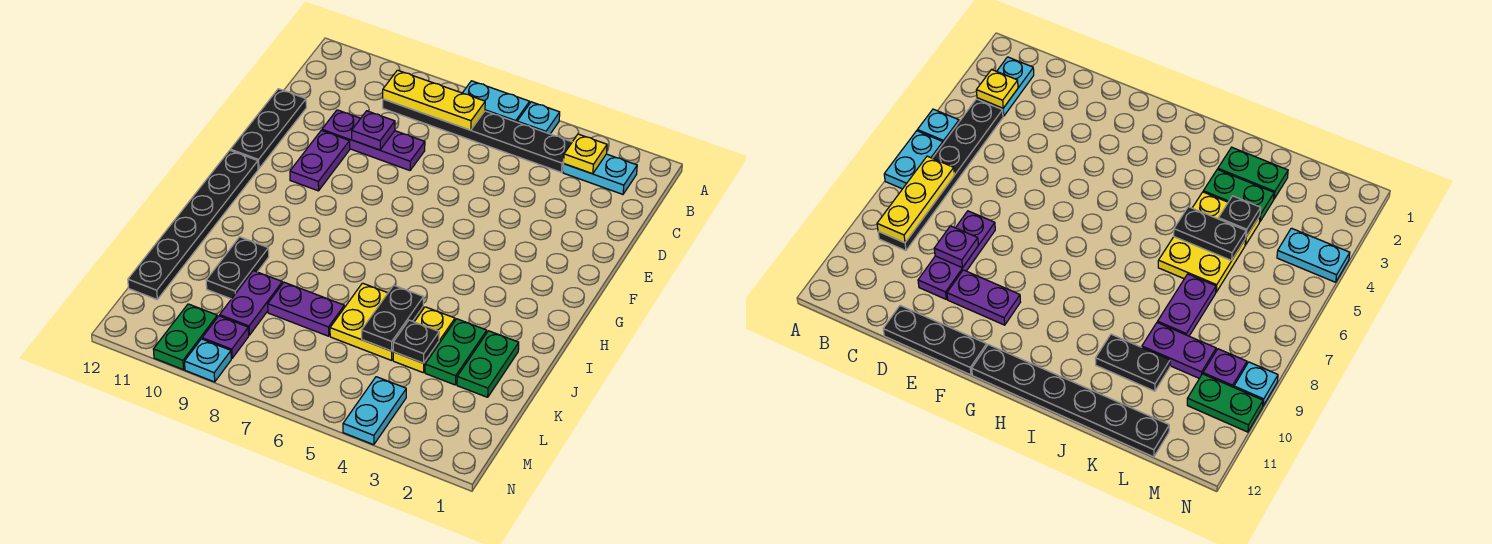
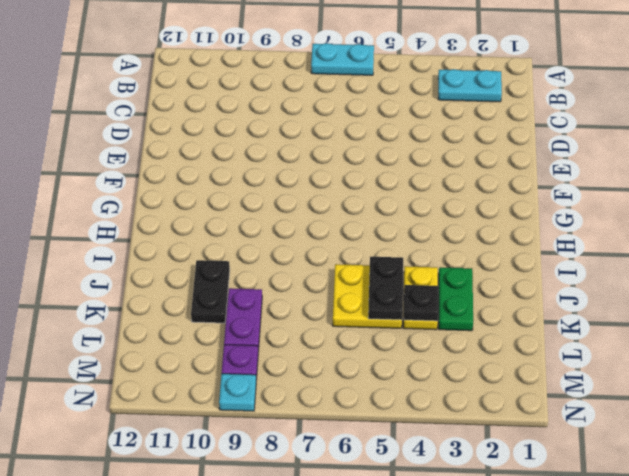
none -> cyan 1x1 plate [517,102,560,134]
none -> black 1x6 plate [383,99,572,172]
none -> purple 1x3 plate [322,110,425,171]

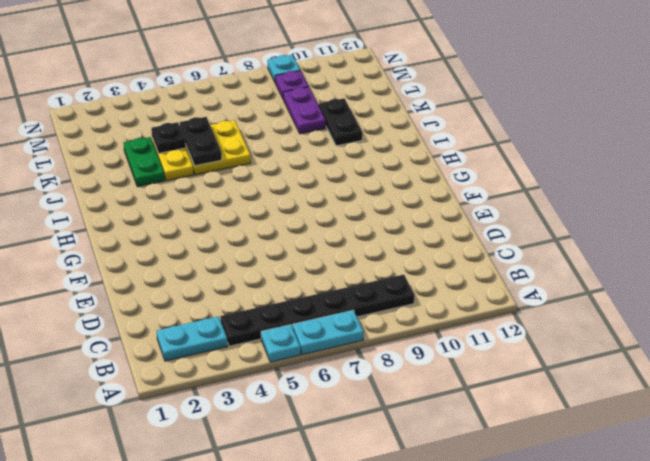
none -> purple 1x3 plate [322,110,425,171]
none -> black 1x3 plate [230,89,306,169]
none -> purple 1x2 plate [290,130,350,191]

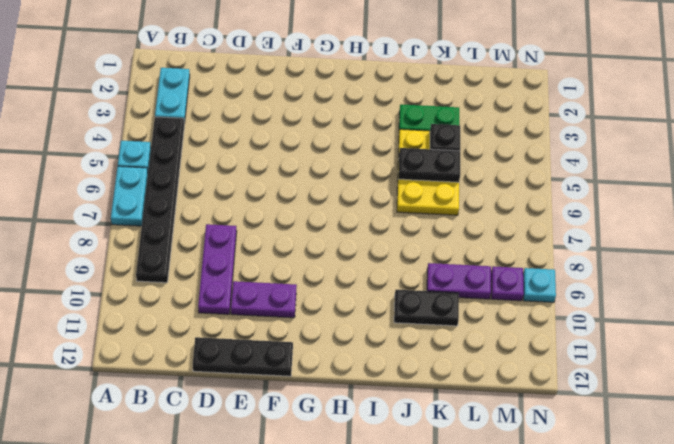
none -> black 1x6 plate [128,150,258,299]
none -> green 1x2 plate [457,331,519,397]
none -> purple 1x2 plate [268,282,344,336]

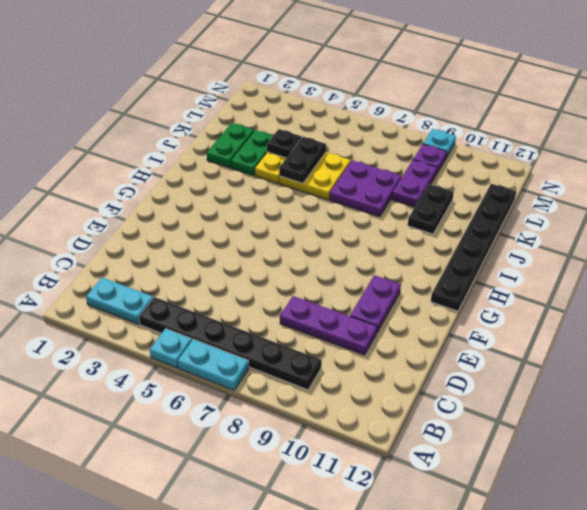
purple 2x2 plate [330,160,401,217] -> purple 1x2 plate [268,282,344,336]
none -> black 1x3 plate [230,89,306,169]
none -> cyan 1x2 plate [343,377,406,445]
none -> green 1x2 plate [153,304,217,370]

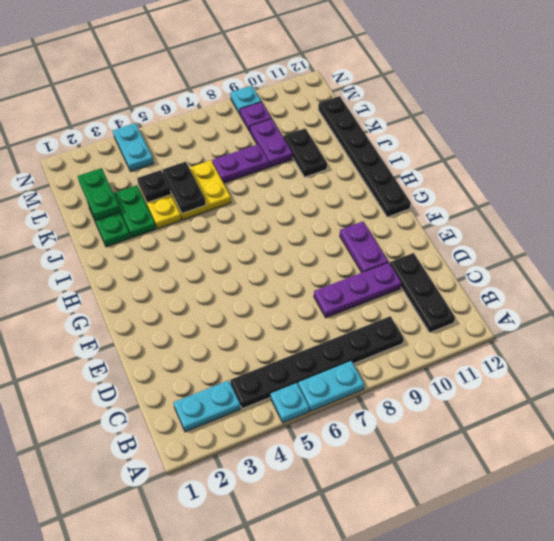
black 1x3 plate [390,253,455,332] -> black 1x3 plate moved to [230,89,306,169]
green 1x2 plate [78,168,120,220] -> green 1x2 plate moved to [153,304,217,370]
none -> yellow 1x1 plate [564,134,607,174]
none -> yellow 1x3 plate [383,70,485,130]
none -> purple 1x1 plate [352,111,395,150]

